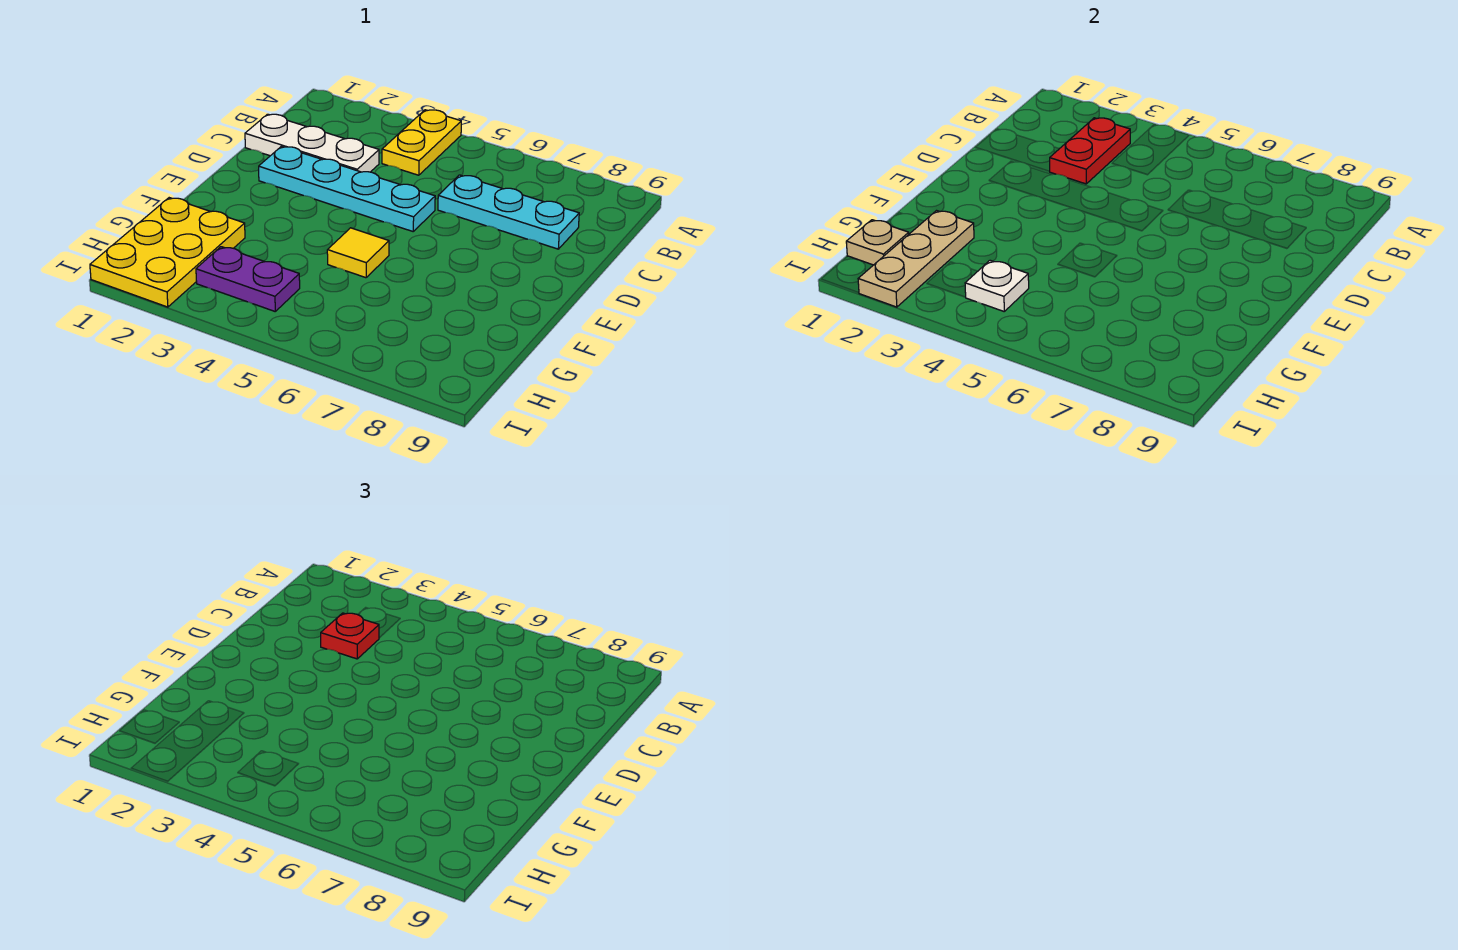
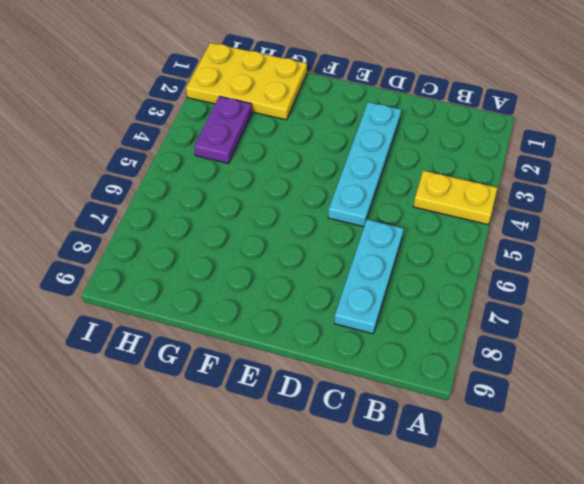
none -> white 1x3 plate [245,114,379,172]
none -> yellow 1x1 tile [327,228,389,278]
none -> red 1x2 plate [1049,118,1130,184]

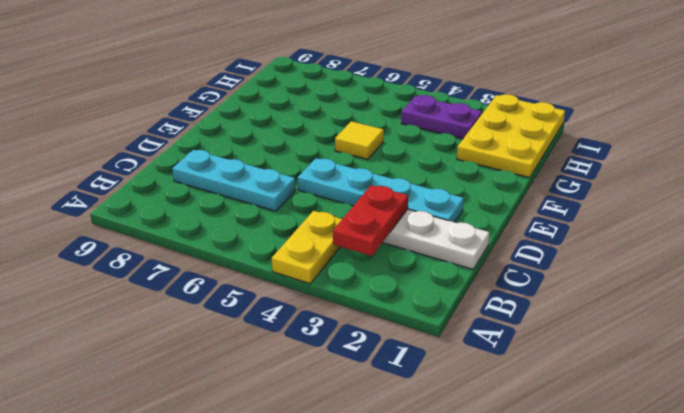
none -> tan 1x3 plate [858,211,974,307]
none -> tan 1x1 plate [846,220,909,265]
none -> white 1x1 plate [965,260,1029,311]

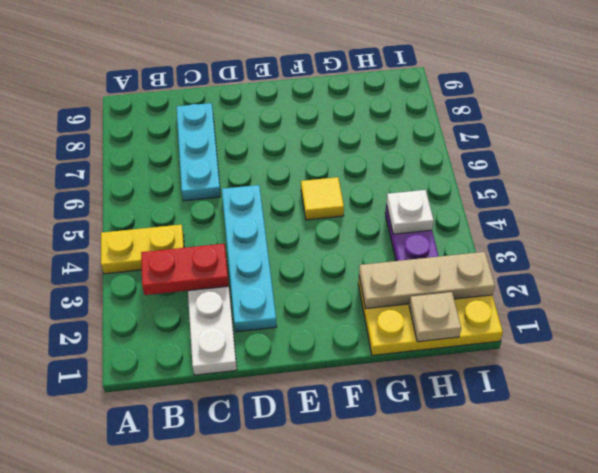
none -> red 1x1 plate [321,613,379,659]

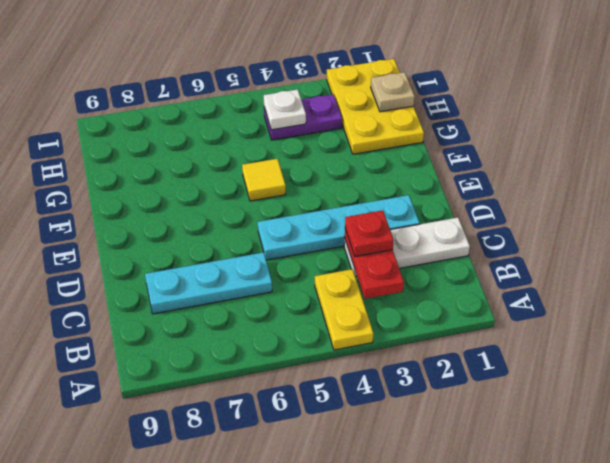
none -> tan 1x3 plate [858,211,974,307]

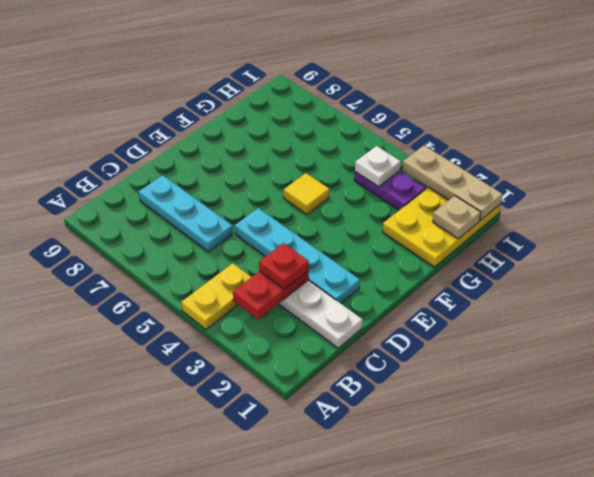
tan 1x3 plate [402,145,502,220] -> tan 1x3 plate turned to [858,211,974,307]

